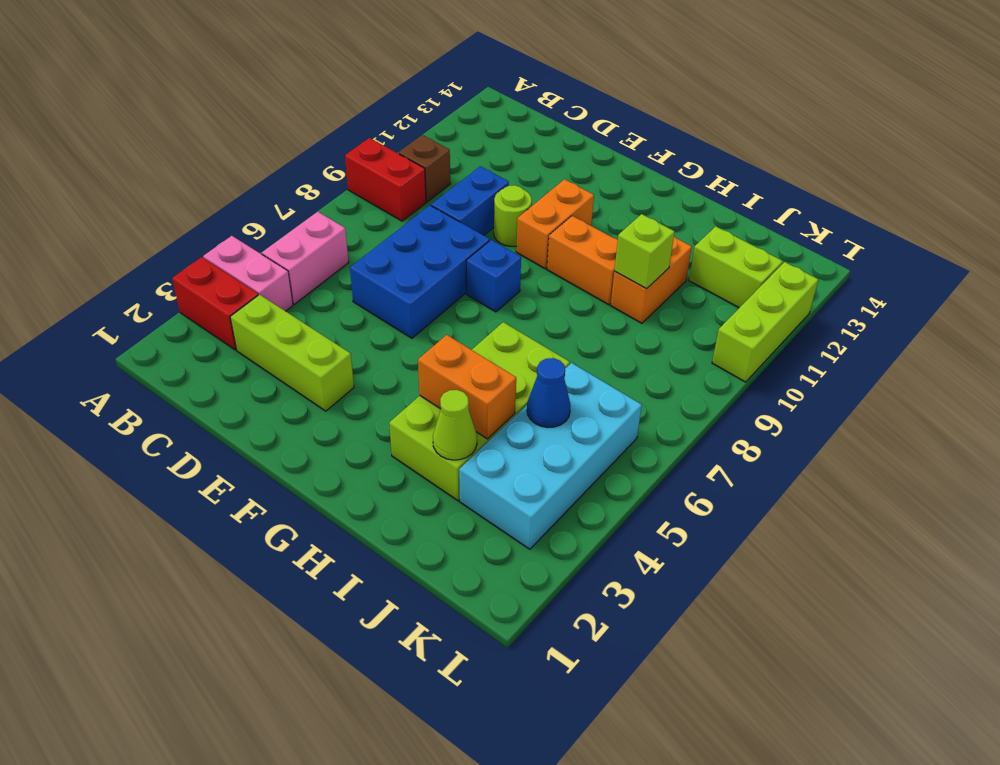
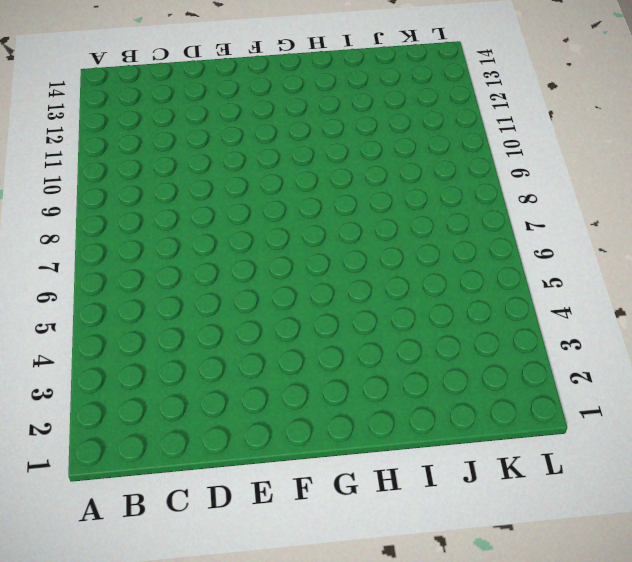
none -> red 1x2 brick [172,257,258,350]
none -> pink 1x2 brick [203,236,293,311]
none -> red 1x2 brick [345,138,426,221]

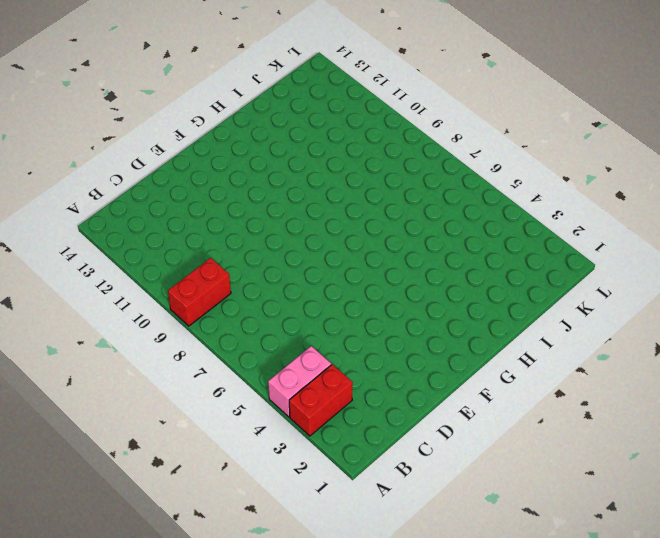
none -> pink 1x2 brick [262,212,349,304]
none -> brown 1x1 brick [399,135,450,202]
none -> lime 1x3 brick [230,295,354,411]

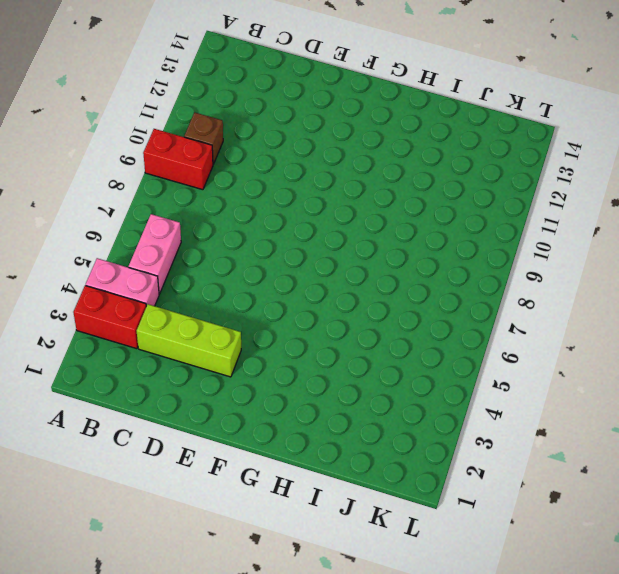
none -> blue 2x3 brick [350,205,490,338]
none -> blue 1x2 brick [431,166,509,235]
none -> lime 1x1 round brick [494,185,532,246]

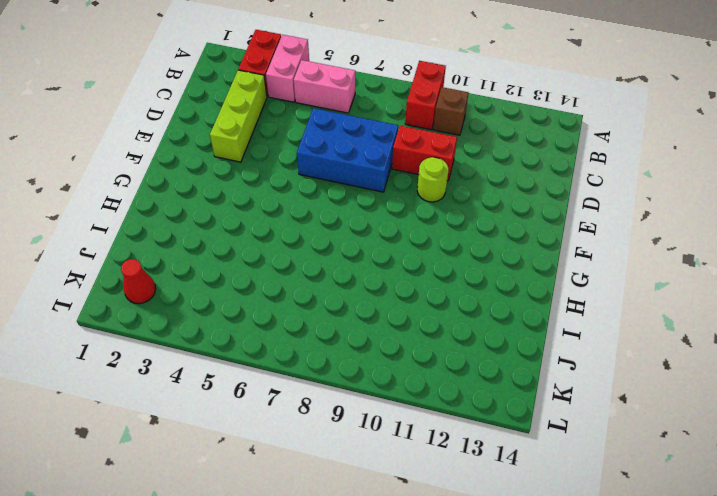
red 1x2 brick [392,126,457,181] -> blue 1x2 brick [431,166,509,235]
red 1x1 cone [121,259,156,304] -> none
none -> blue 1x1 brick [466,240,521,312]
none -> orange 1x2 brick [516,179,594,269]
none -> orange 1x2 brick [547,216,618,305]

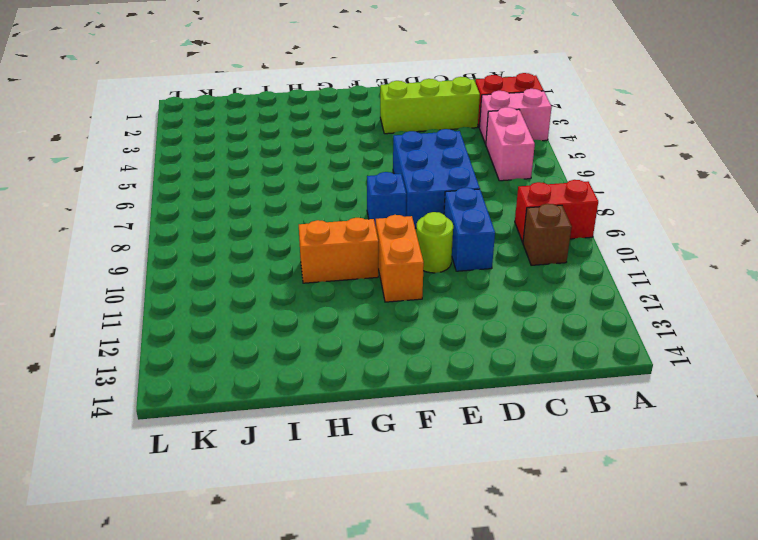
none -> lime 2x4 brick [389,322,570,501]
none -> orange 1x2 brick [611,237,692,323]
none -> cyan 2x4 brick [459,363,642,549]

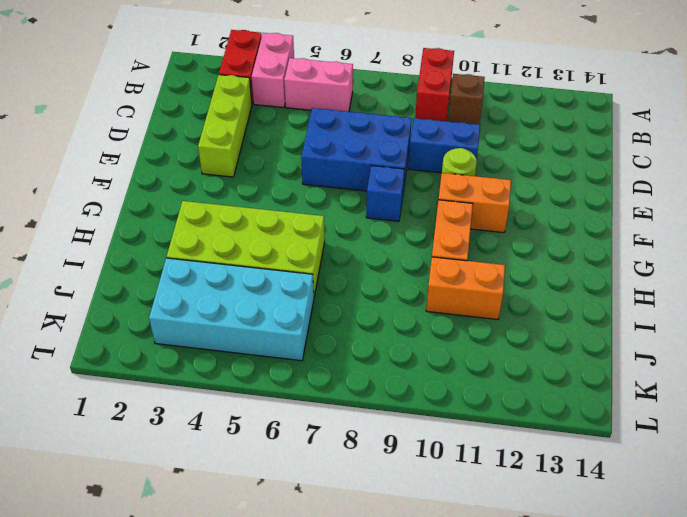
none -> lime 1x2 brick [689,226,783,308]
none -> lime 1x3 brick [712,262,818,382]
none -> orange 1x2 brick [418,335,516,439]

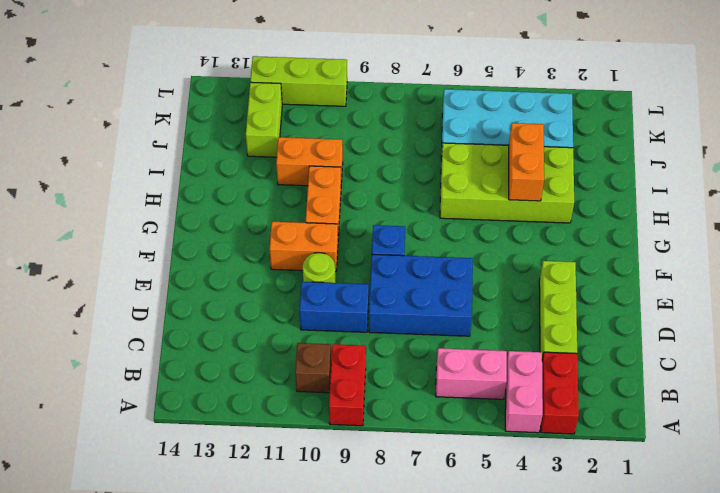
none -> lime 1x1 cone [433,390,477,460]
none -> lime 1x1 brick [614,214,674,289]
none -> blue 1x1 cone [527,358,571,427]

